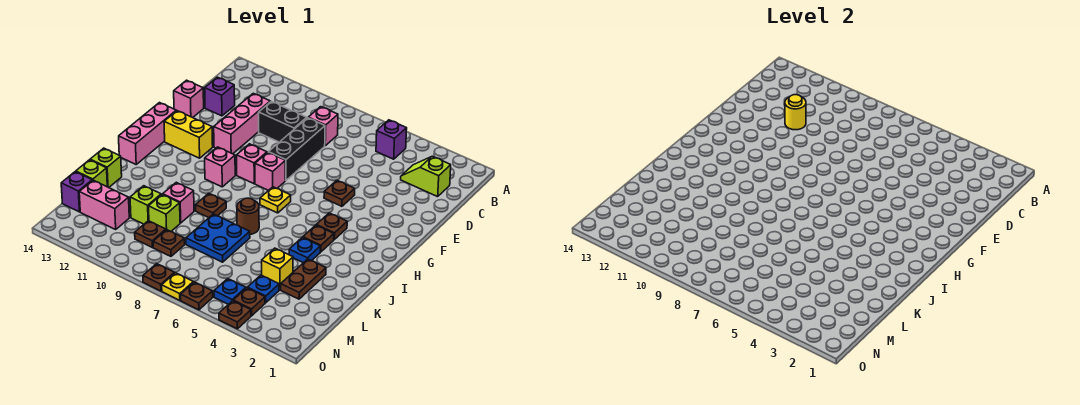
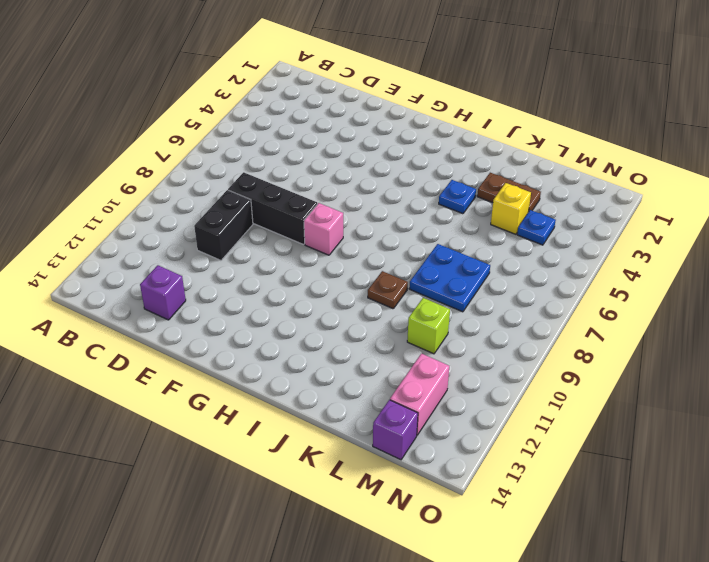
none -> purple 1x1 brick [376,120,407,159]
none -> lime 1x2 slope [401,156,451,197]
none -> pink 1x1 brick [308,107,338,146]
none -> pink 1x3 brick [214,93,270,154]

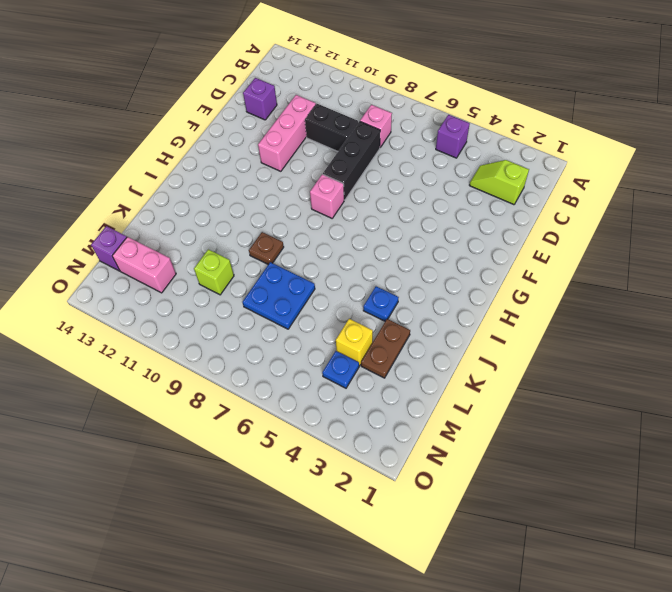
none -> pink 1x1 brick [174,80,204,118]
none -> brown 1x1 plate [324,180,355,206]
none -> pink 1x1 brick [237,144,267,184]
none -> yellow 1x2 brick [164,111,213,158]

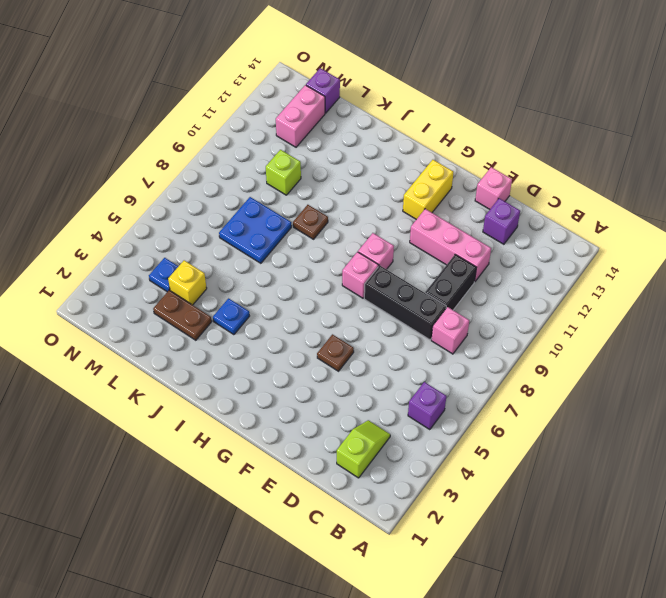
none -> pink 1x3 brick [119,103,176,164]
none -> brown 1x1 plate [316,213,347,239]
none -> yellow 1x1 plate [260,187,291,213]
none -> pink 1x1 brick [205,147,235,187]

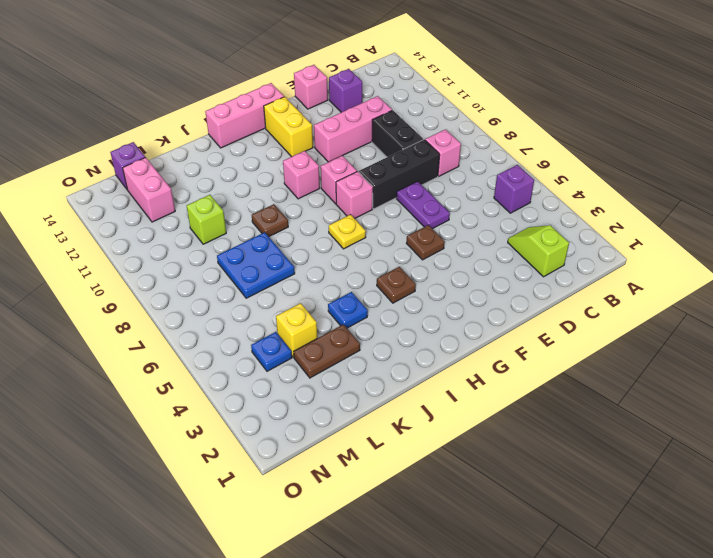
purple 1x2 plate [396,181,450,229] -> none
none -> brown 1x1 plate [303,225,334,252]
none -> brown 1x1 round brick [237,198,259,234]
none -> pink 1x1 brick [163,182,194,223]
none -> lime 1x1 brick [90,148,122,188]

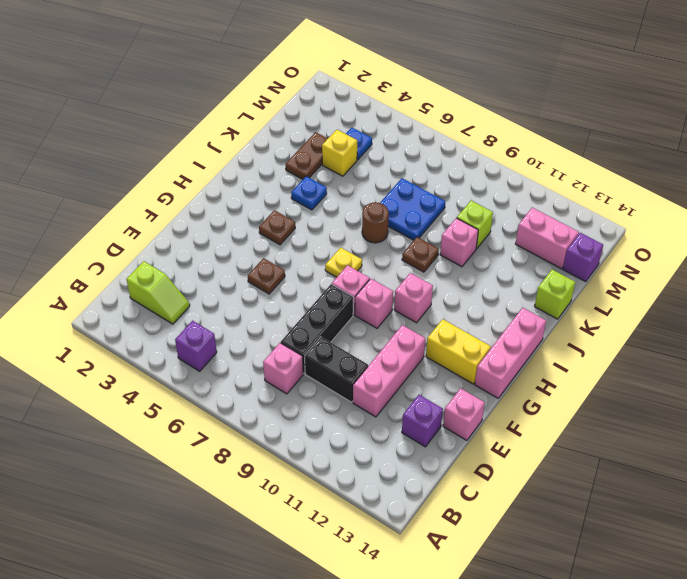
none -> brown 1x1 plate [303,225,334,252]
none -> lime 1x1 brick [130,186,161,224]
none -> lime 1x1 brick [76,160,107,187]
none -> brown 1x1 plate [153,230,185,256]

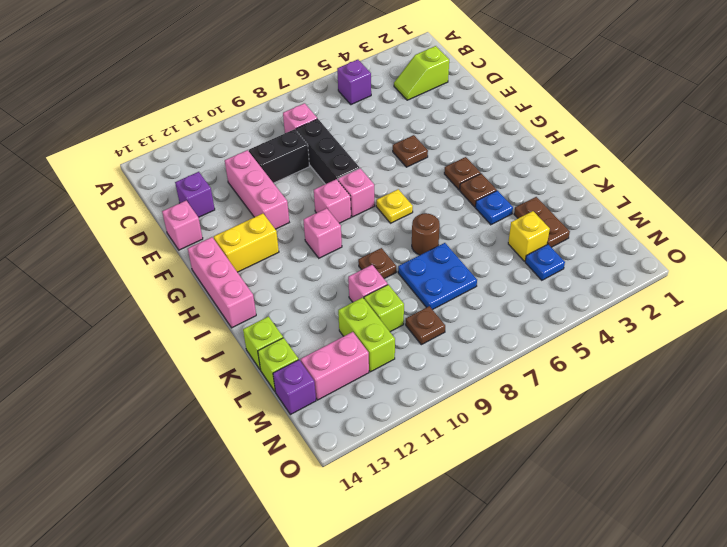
lime 1x2 brick [338,298,395,372] -> lime 1x1 brick [130,186,161,224]
none -> brown 1x1 plate [135,221,166,247]
none -> brown 1x1 plate [233,288,265,316]
none -> blue 1x1 plate [214,279,246,304]
none -> brown 1x1 plate [219,301,251,329]

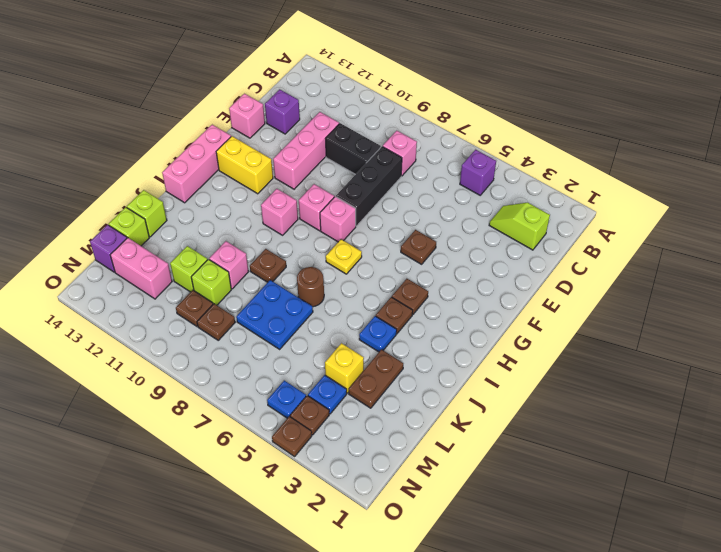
none -> brown 1x1 plate [181,282,213,310]
none -> yellow 1x1 plate [162,273,193,300]
none -> brown 1x1 plate [143,264,175,291]
none -> yellow 1x1 round brick [785,95,806,130]

